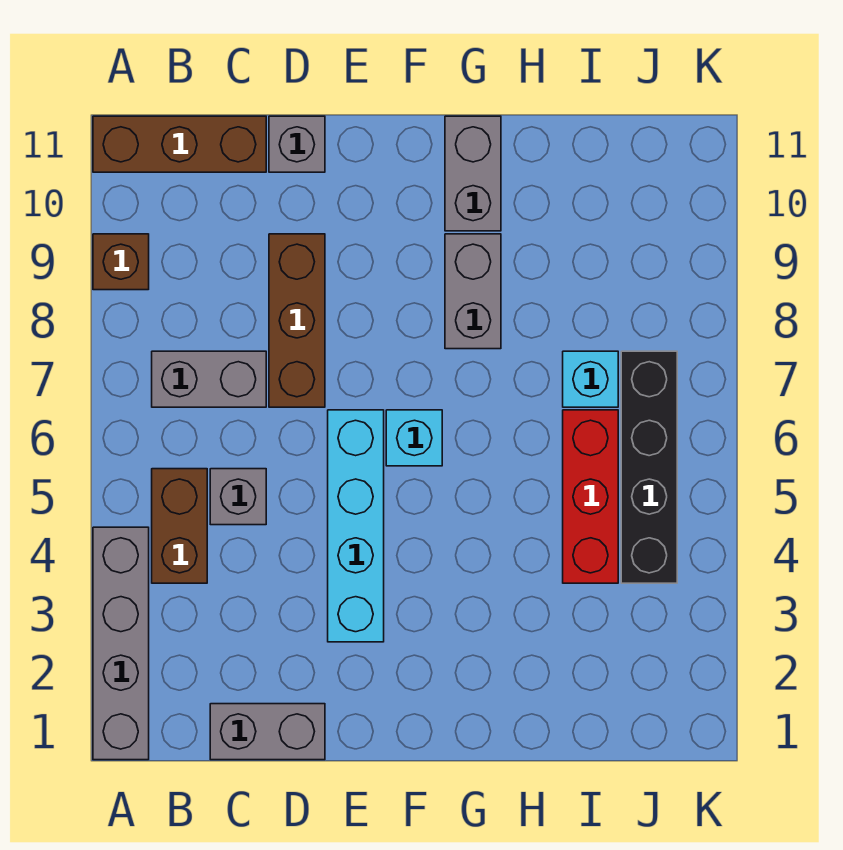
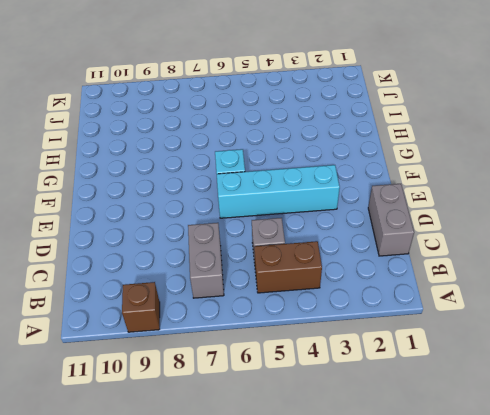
none -> grey 1x4 brick [93,527,149,760]
none -> brown 1x3 brick [93,116,266,172]
none -> brown 1x3 brick [269,234,325,407]

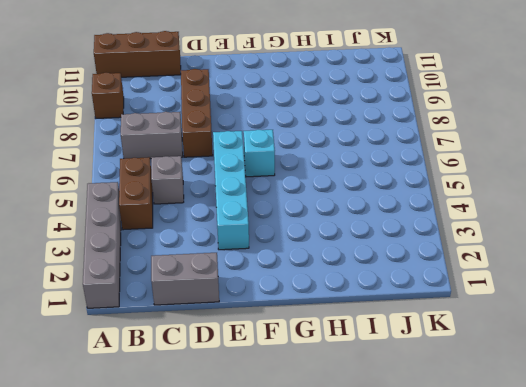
none -> grey 1x1 brick [269,116,325,172]
none -> grey 1x2 brick [445,234,501,349]
none -> grey 1x2 brick [445,116,501,231]

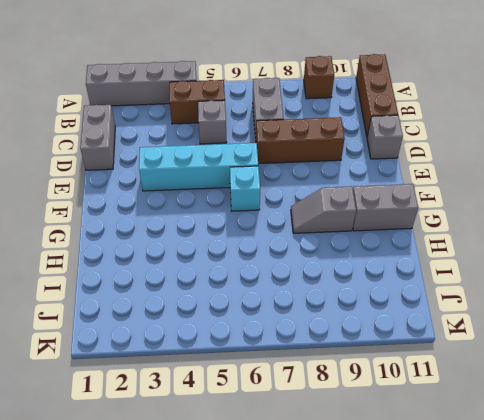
grey 1x2 slope [291,186,356,233] -> grey 1x2 brick [445,234,501,349]
none -> red 1x3 brick [563,410,618,583]
none -> cyan 1x1 brick [563,351,618,407]
none -> black 1x4 brick [621,351,677,583]

